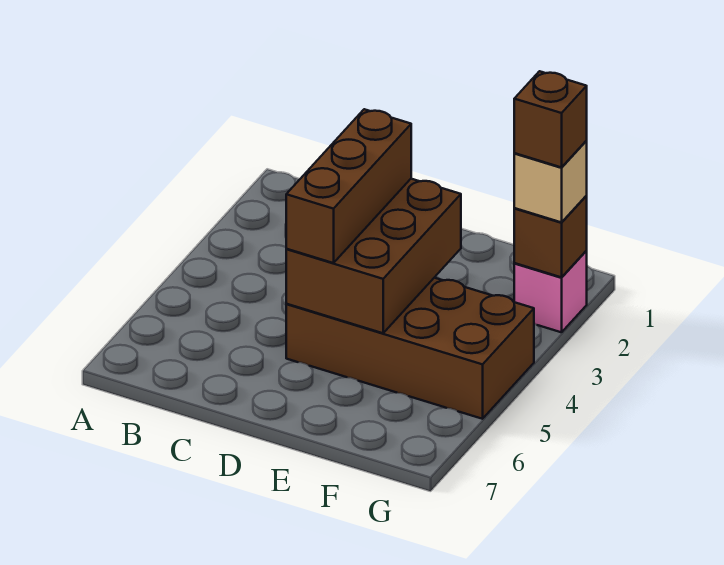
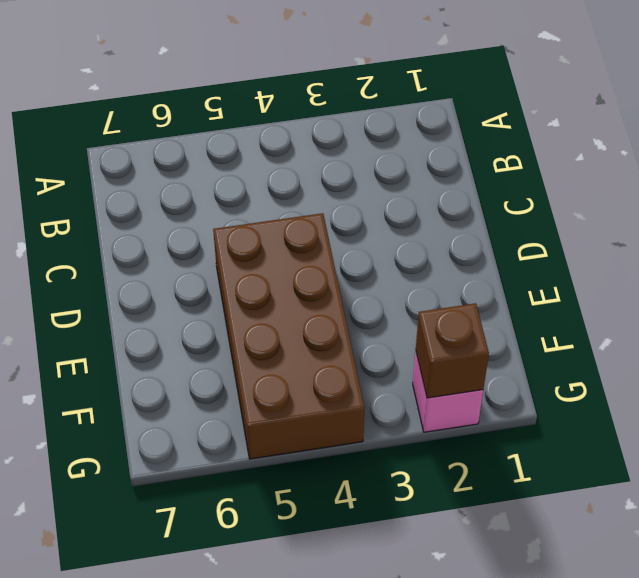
none -> brown 2x3 brick [286,179,461,333]
none -> brown 1x3 brick [286,109,411,263]

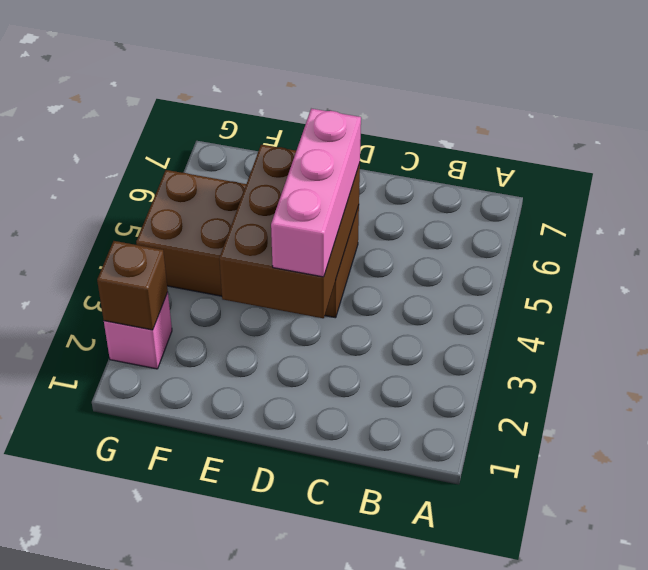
pink 1x3 brick [271,109,361,277] -> brown 1x3 brick [286,109,411,263]
none -> tan 1x1 brick [514,141,587,222]
none -> brown 1x1 brick [514,71,587,167]

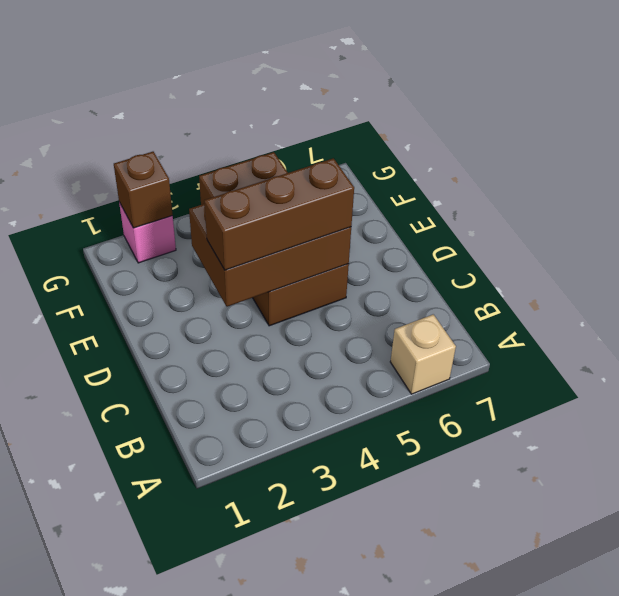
tan 1x1 brick [390,314,456,394] -> tan 1x1 brick moved to [514,141,587,222]
none -> brown 1x1 brick [514,71,587,167]

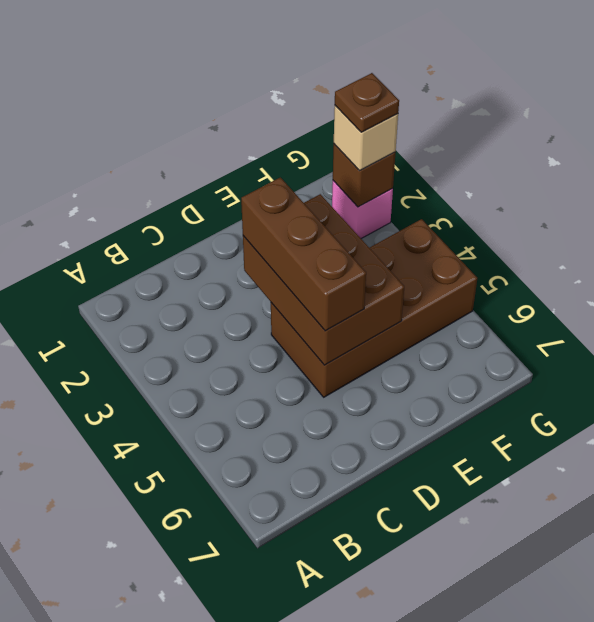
brown 1x1 plate [335,73,399,132] -> brown 1x1 brick [514,71,587,167]

